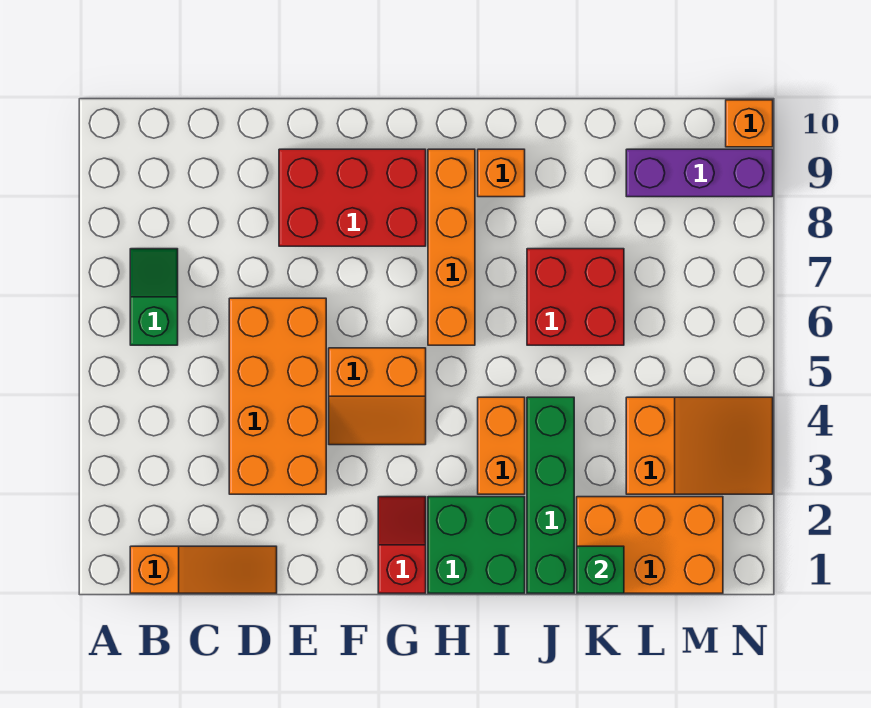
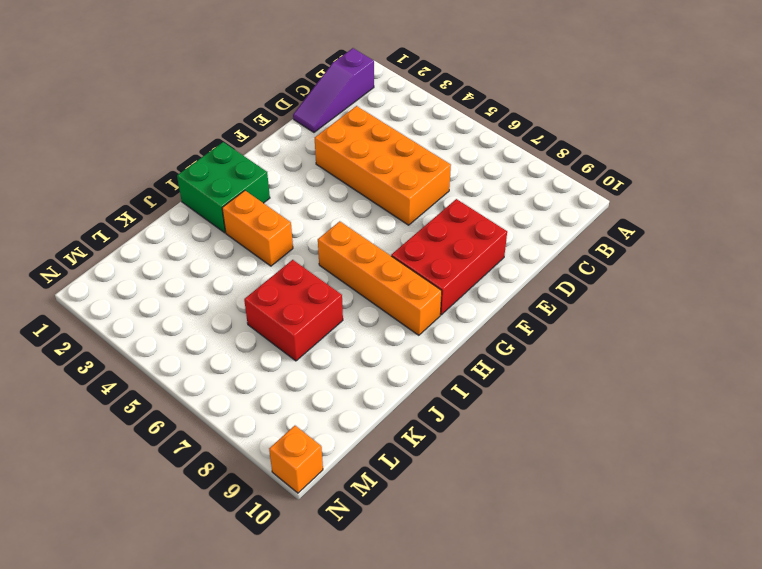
purple 1x3 slope [293,48,374,132] -> orange 1x3 slope [130,546,277,593]
none -> green 1x2 slope [130,249,178,345]
none -> orange 2x2 slope [329,348,426,445]
none -> red 1x2 slope [378,497,426,593]

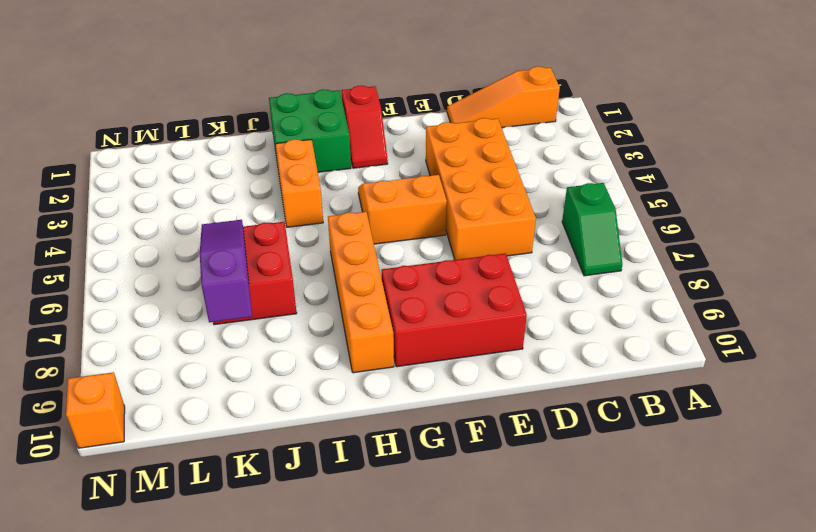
purple 1x3 slope [200,220,252,322] -> none
none -> orange 1x1 brick [478,149,525,197]
none -> green 1x4 brick [527,397,574,593]
none -> orange 2x3 brick [577,497,723,593]

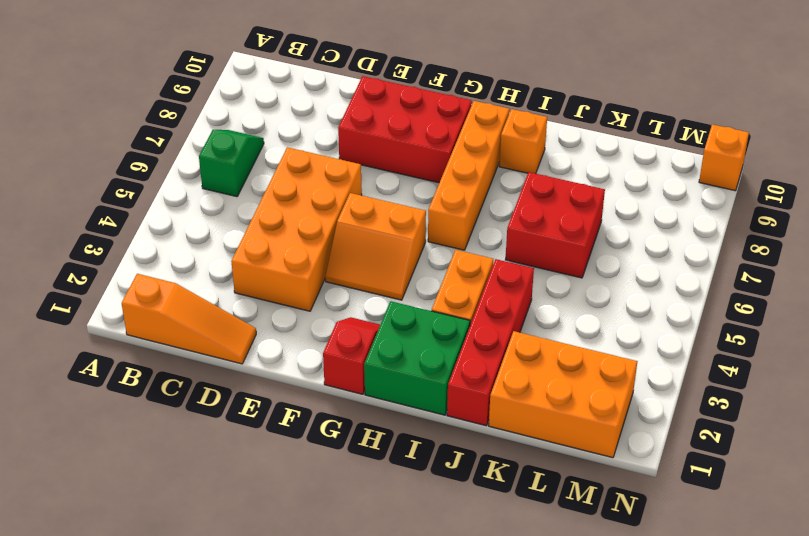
red 1x4 brick [447,259,534,426] -> green 1x4 brick [527,397,574,593]
none -> orange 2x3 slope [626,397,773,494]
none -> purple 1x3 brick [626,149,773,197]
none -> green 1x1 brick [577,546,624,593]

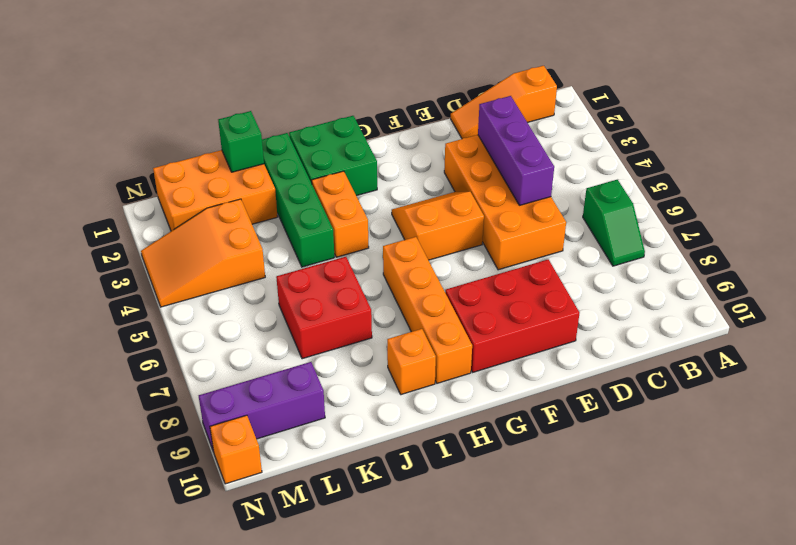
purple 1x3 brick [478,96,554,205] -> none
none -> red 1x2 slope [378,497,426,593]

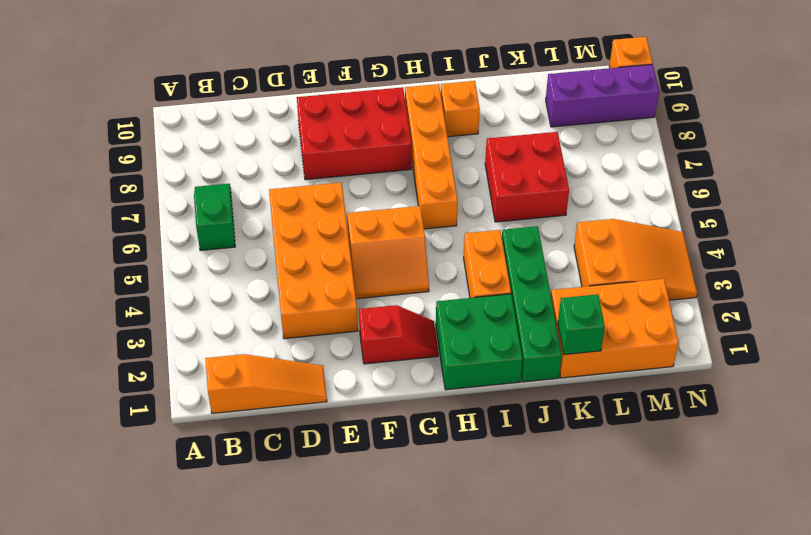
red 1x2 slope [359,305,439,364] -> red 1x2 slope turned to [378,497,426,593]

